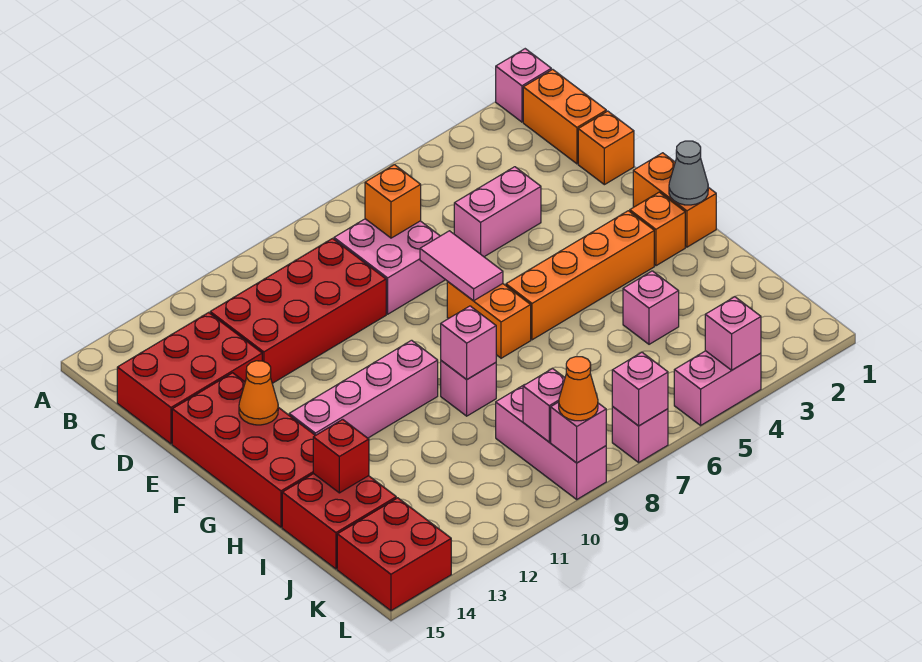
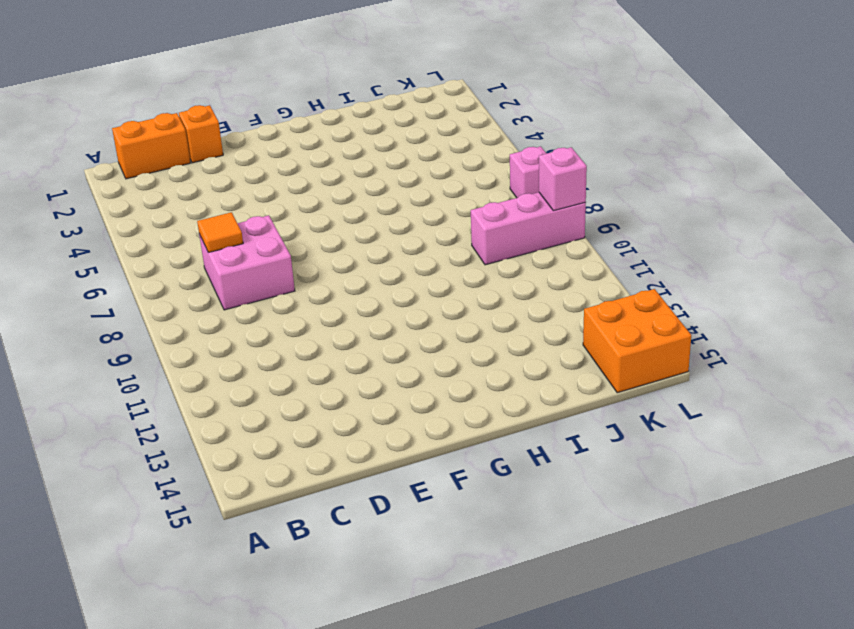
orange 1x1 tile [197,212,243,252] -> orange 1x1 brick [365,165,421,238]
orange 2x2 brick [583,289,691,393] -> red 2x2 brick [337,498,451,611]
none -> pink 1x1 brick [496,49,551,122]
none -> red 2x4 brick [210,239,386,383]
none -> red 2x3 brick [117,312,262,444]
none -> pink 1x2 brick [454,167,541,257]

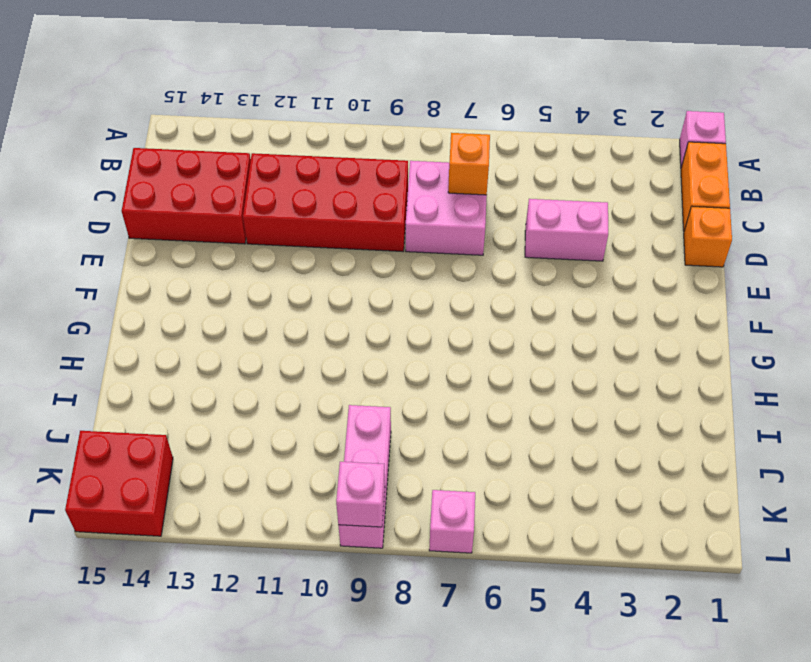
none -> red 2x4 brick [172,373,315,527]
none -> orange 1x2 brick [633,153,716,247]
none -> orange 1x2 brick [447,282,531,358]
none -> orange 1x1 brick [630,192,685,266]

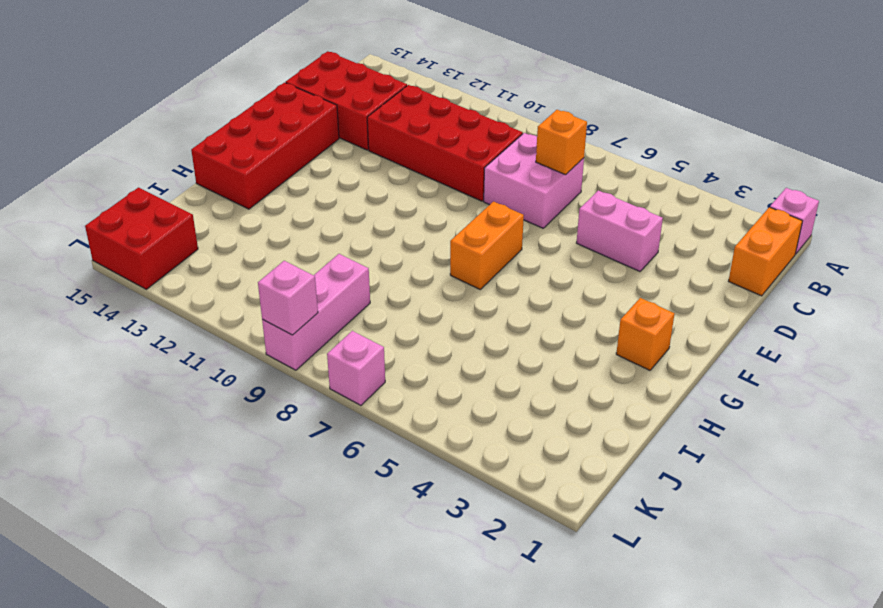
none -> orange 1x1 brick [578,111,634,185]
none -> orange 1x2 brick [633,153,716,247]
none -> orange 1x4 brick [506,211,654,340]
none -> pink 1x4 brick [289,340,438,438]

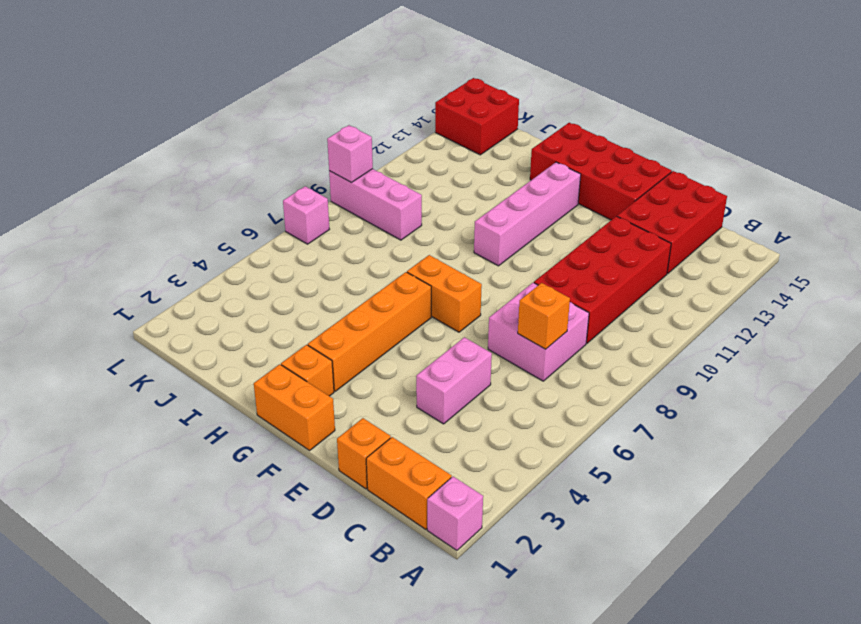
none -> pink 1x1 brick [441,361,496,416]
none -> pink 1x1 brick [623,271,679,344]
none -> red 2x2 brick [282,473,396,569]
none -> pink 1x2 brick [674,351,761,425]

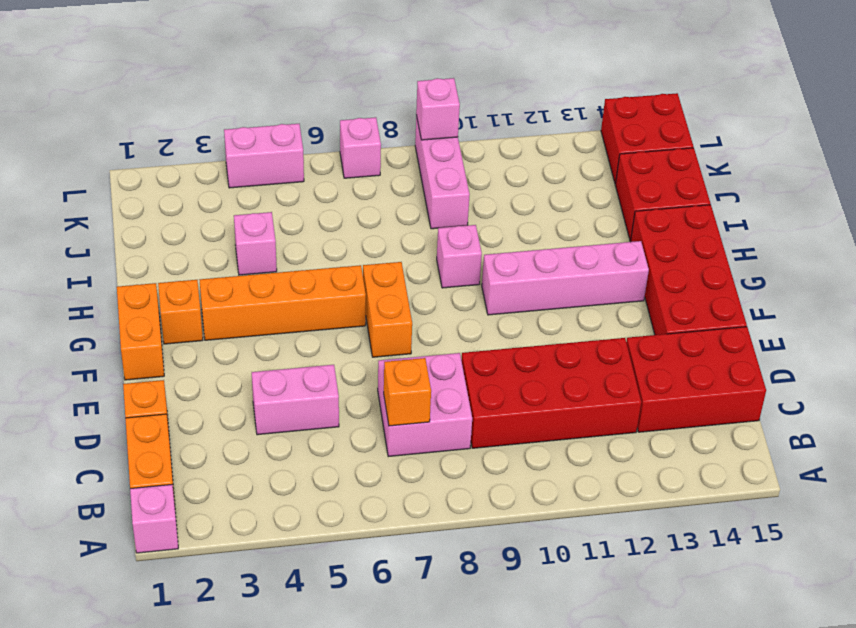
none -> pink 1x2 tile [420,231,503,301]
none -> orange 1x1 cone [239,361,278,425]
none -> grey 1x1 cone [669,141,708,205]
none -> pink 1x1 brick [441,306,496,379]

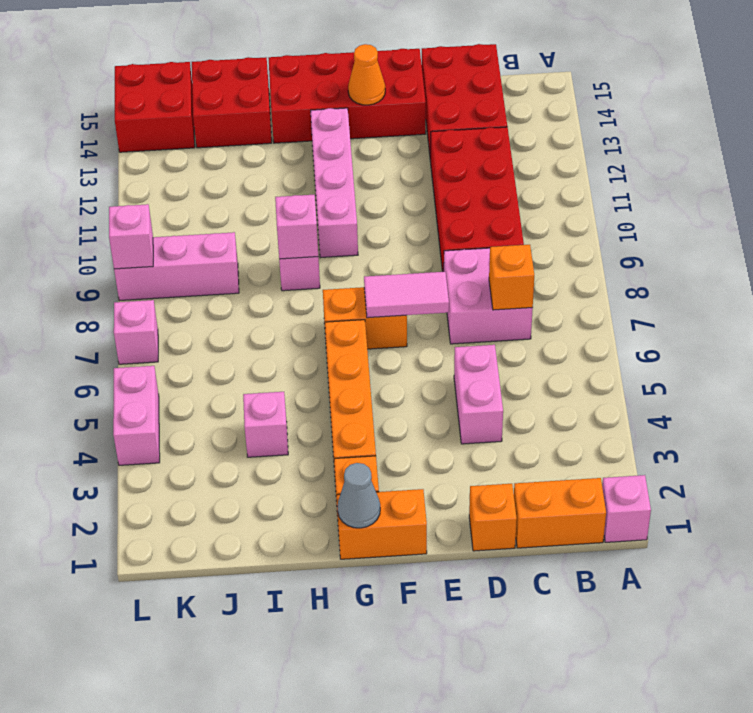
none -> red 1x1 brick [313,419,369,493]
none -> pink 1x1 brick [523,368,565,442]
none -> pink 1x1 brick [705,297,761,370]
none -> pink 1x1 brick [612,352,668,426]

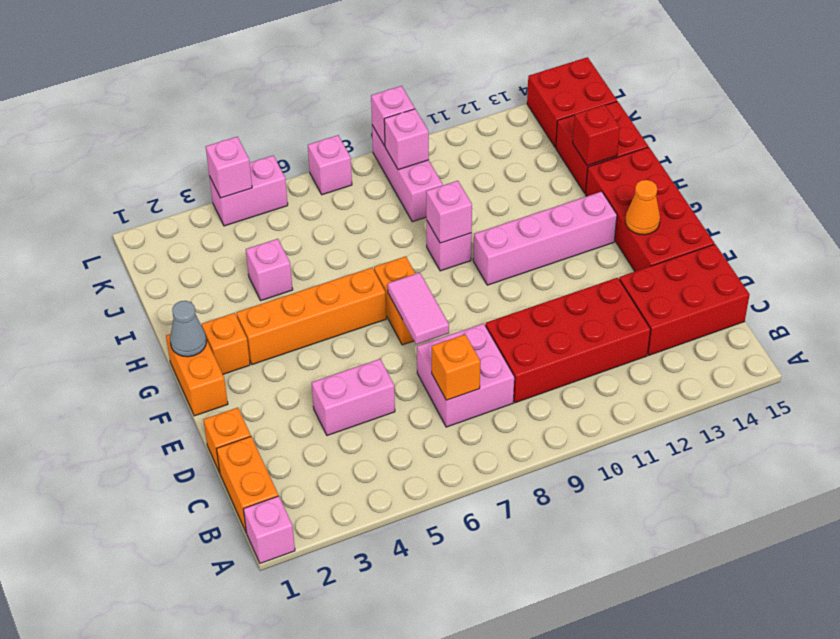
none -> pink 1x1 brick [612,352,668,426]
none -> orange 1x1 cone [559,357,598,421]

